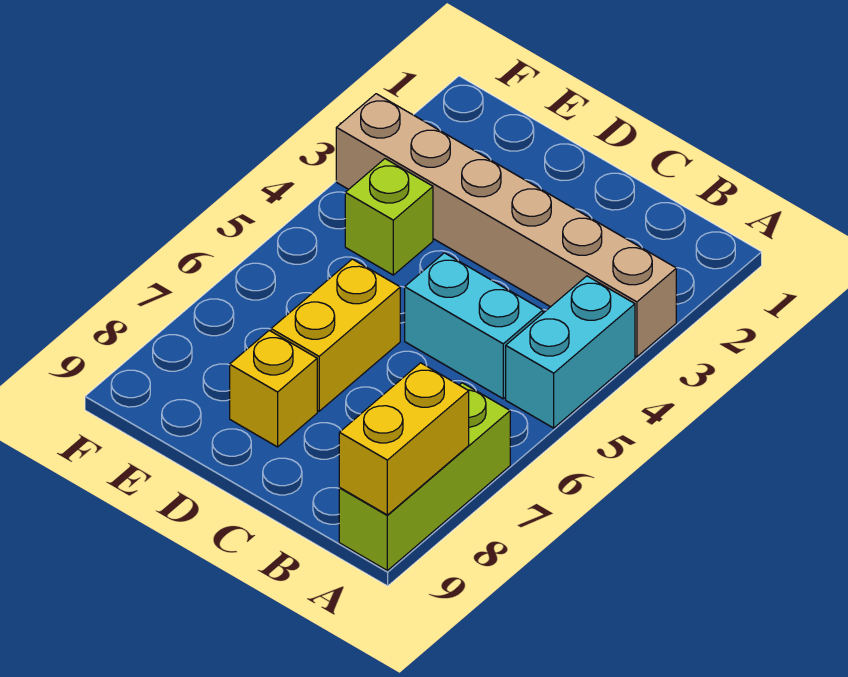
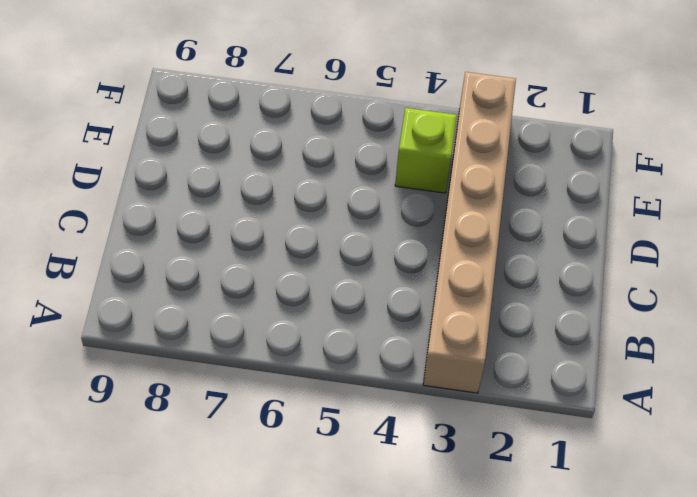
none -> cyan 1x2 brick [506,276,635,428]
none -> lime 1x3 brick [339,383,510,571]

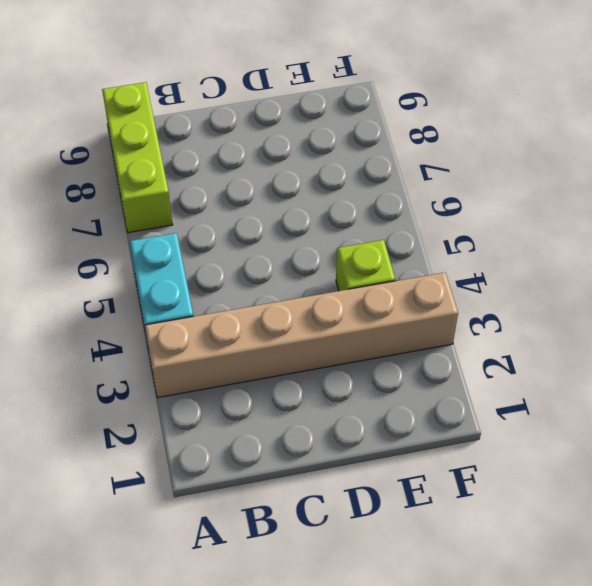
none -> cyan 1x2 brick [405,253,543,399]
none -> yellow 1x2 brick [271,259,400,411]

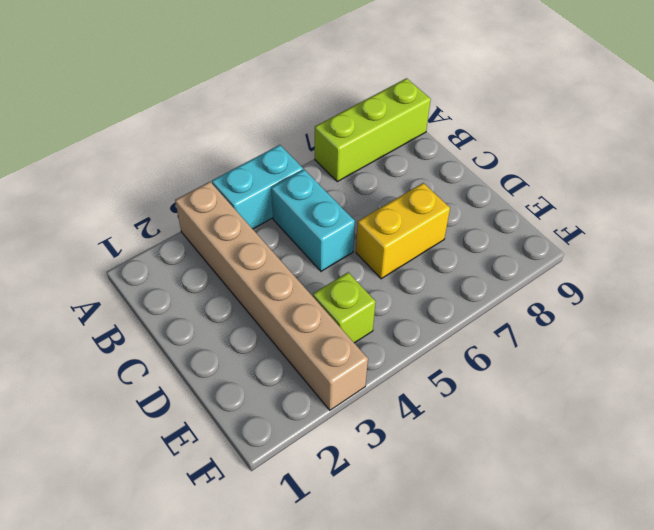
none -> yellow 1x1 brick [230,330,317,447]
none -> yellow 1x2 brick [339,363,469,515]

